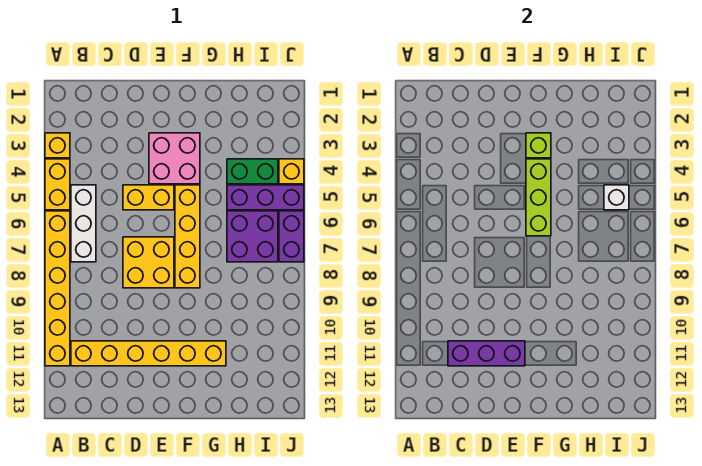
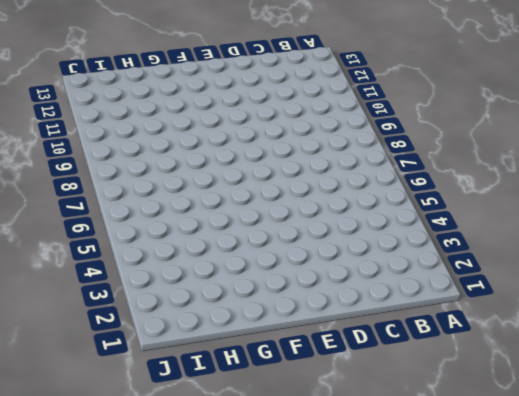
none -> yellow 1x1 brick [45,133,70,158]
none -> yellow 1x2 brick [45,159,70,210]
none -> yellow 1x6 brick [45,211,70,366]

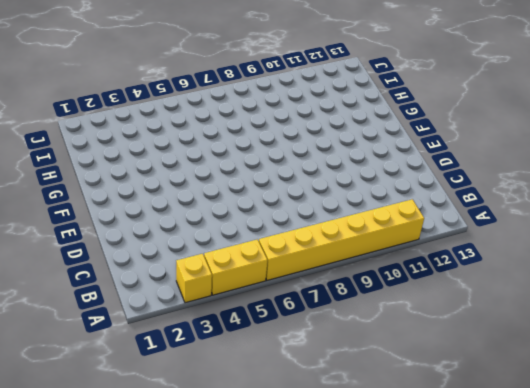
none -> white 1x3 brick [71,185,96,262]
none -> yellow 1x6 brick [71,341,226,366]
none -> yellow 1x2 brick [123,185,174,210]

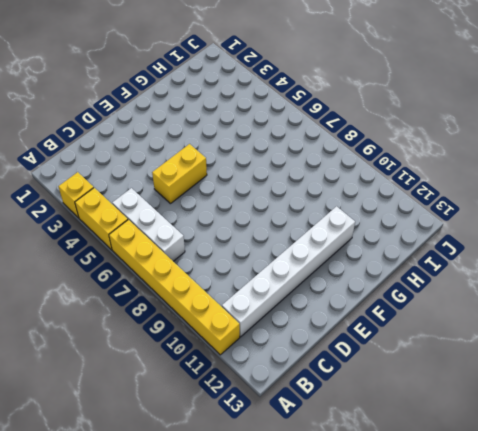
white 1x6 brick [222,206,355,337] -> yellow 1x6 brick [71,341,226,366]
none -> yellow 2x2 brick [123,237,174,288]
none -> pink 2x2 brick [149,133,200,184]
none -> yellow 1x4 brick [175,185,200,288]

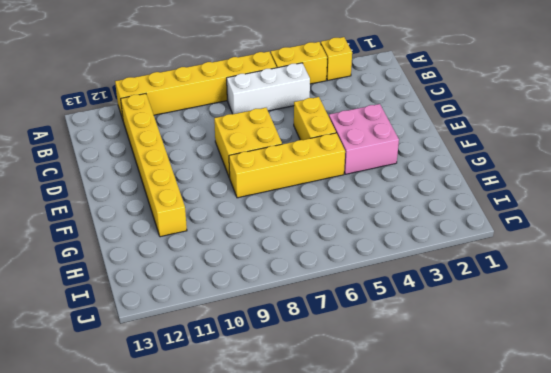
none -> green 1x2 brick [227,159,278,184]
none -> purple 1x3 brick [227,185,304,210]
none -> purple 2x2 brick [227,211,278,262]

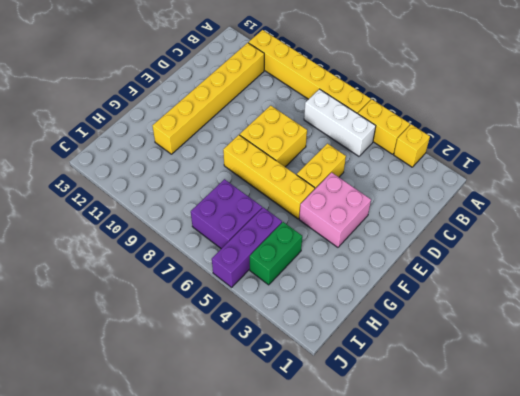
none -> yellow 1x1 brick [279,159,304,184]
none -> purple 1x2 brick [279,211,304,262]
none -> purple 1x3 brick [448,341,525,366]

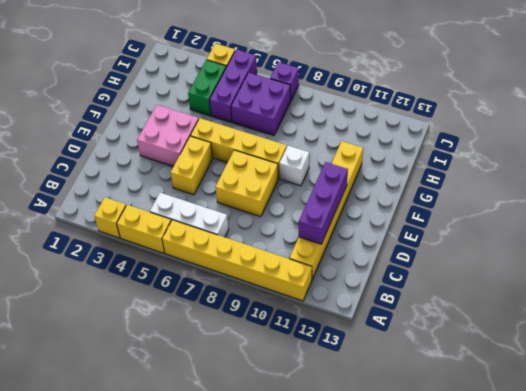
white 1x1 brick [279,146,309,186] -> white 1x1 brick moved to [604,185,629,210]
purple 1x1 brick [270,62,299,100] -> purple 1x2 brick [279,211,304,262]
none -> lime 1x1 brick [526,133,551,158]
none -> lime 1x3 brick [526,159,551,236]

